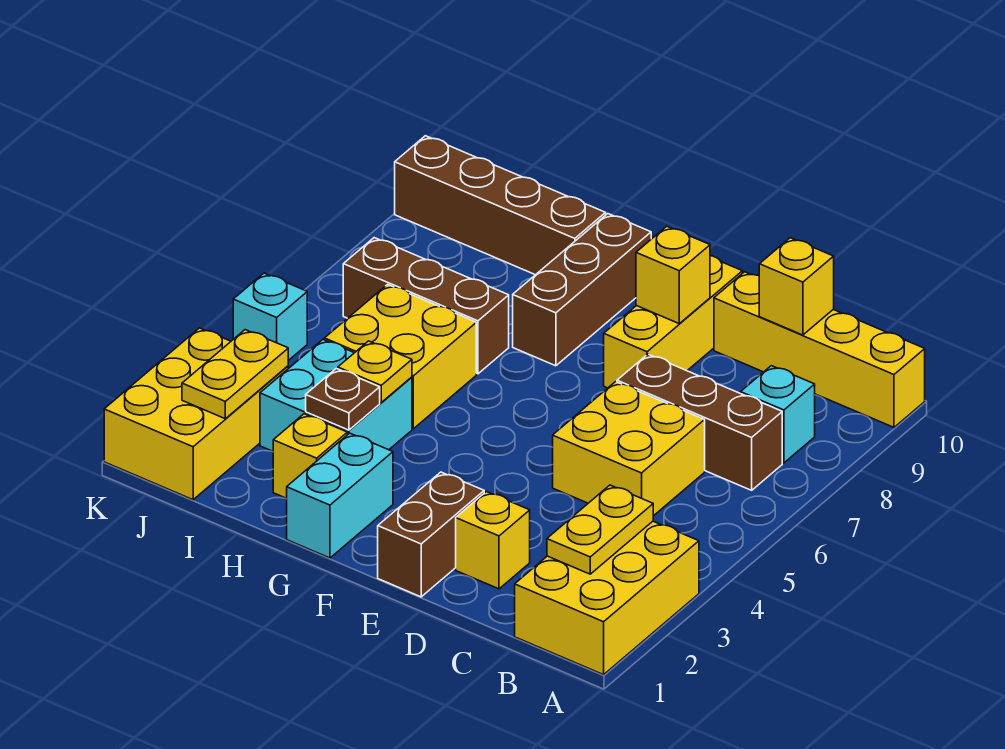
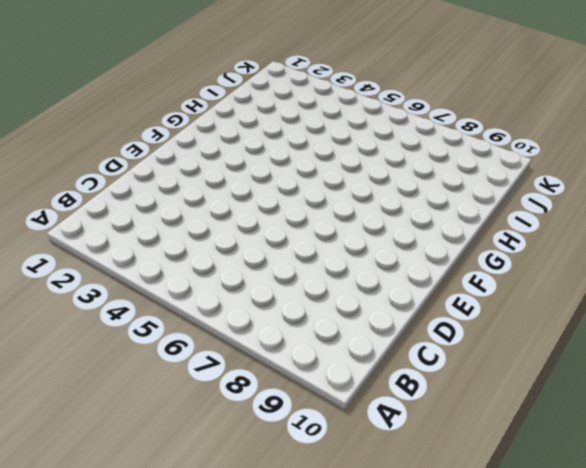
none -> yellow 2x3 brick [515,521,699,675]
none -> yellow 1x4 brick [714,272,925,427]
none -> brown 1x3 brick [617,354,782,490]

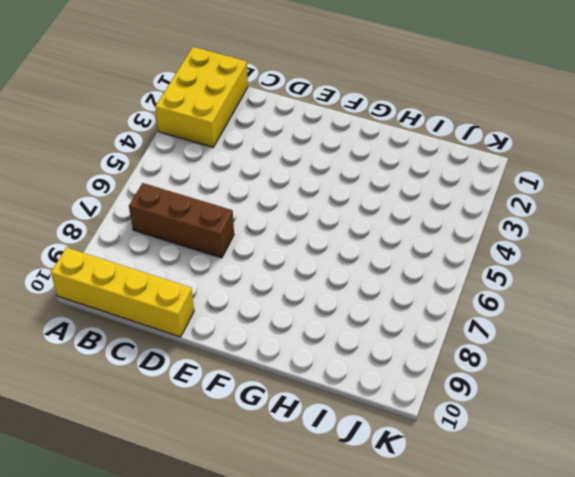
none -> cyan 1x1 brick [741,366,815,463]
none -> yellow 2x2 brick [553,382,705,516]
none -> yellow 1x1 brick [456,492,530,589]

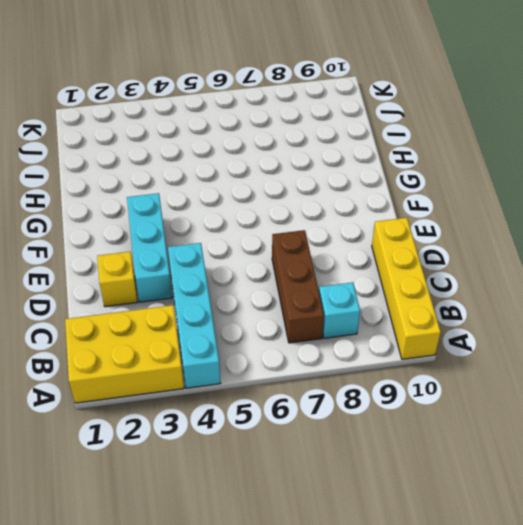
cyan 1x4 brick [168,243,220,388] -> none
cyan 1x3 brick [127,193,172,302] -> none
none -> yellow 2x2 brick [553,382,705,516]
none -> brown 1x2 brick [378,472,484,597]
none -> yellow 1x3 brick [604,256,742,388]

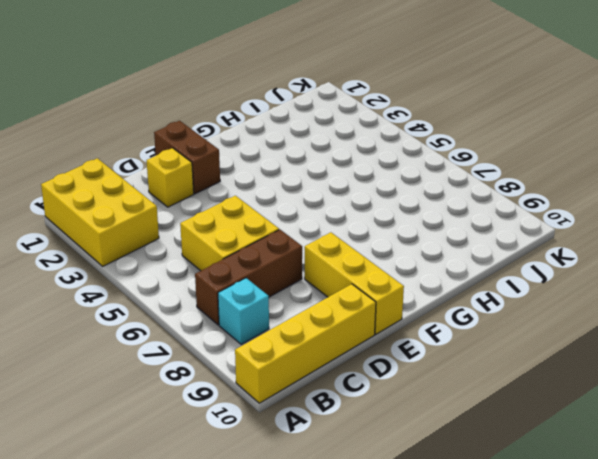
none -> cyan 1x2 brick [287,433,393,558]
none -> brown 1x3 brick [513,214,651,366]
none -> yellow 1x1 brick [273,414,347,498]

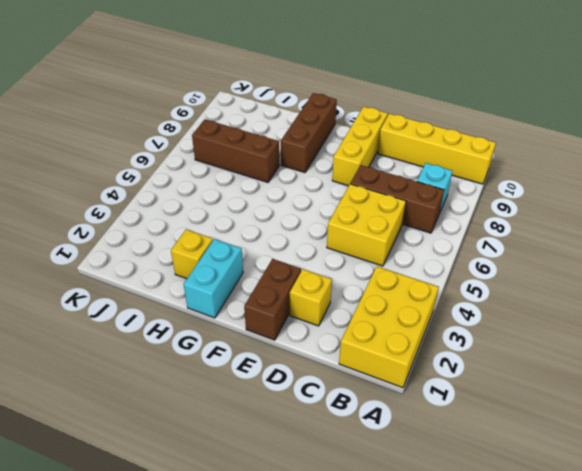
none -> cyan 2x2 brick [260,340,412,451]
none -> yellow 2x2 brick [324,285,476,429]
none -> brown 1x4 brick [395,136,606,275]

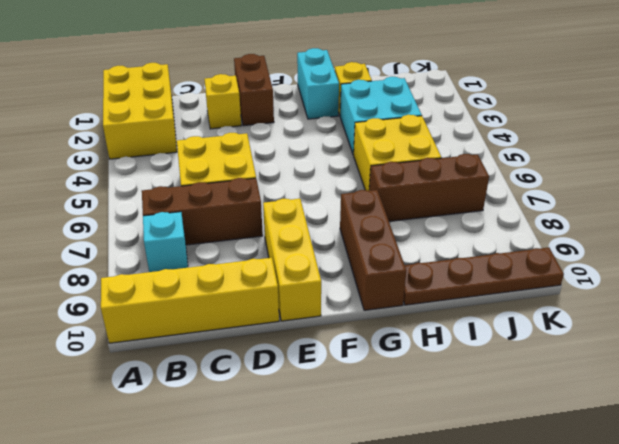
brown 1x4 plate [403,248,564,305] -> brown 1x4 brick [395,136,606,275]
none -> yellow 2x3 brick [104,328,288,500]
none -> cyan 1x1 brick [233,273,307,361]
none -> yellow 1x2 plate [547,485,653,574]

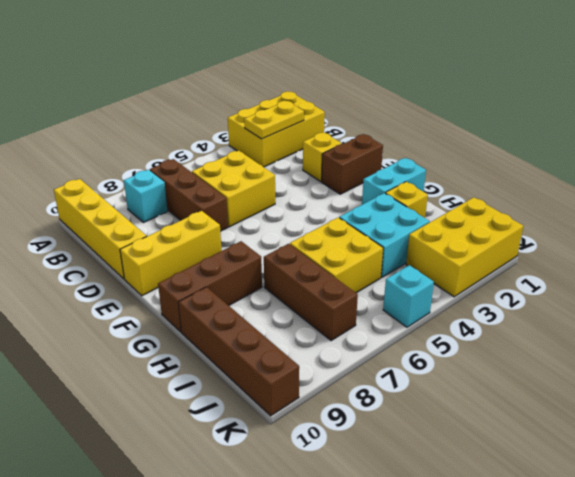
none -> yellow 1x1 brick [759,238,834,335]
none -> yellow 1x1 brick [636,226,710,323]
none -> brown 1x1 plate [306,368,380,430]

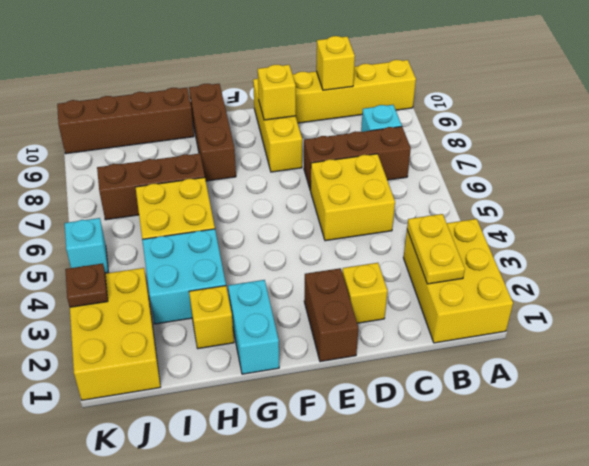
brown 1x1 plate [65,264,108,307] -> brown 1x1 plate moved to [306,368,380,430]
none -> yellow 1x1 plate [338,341,412,403]
none -> yellow 1x2 plate [182,330,288,419]

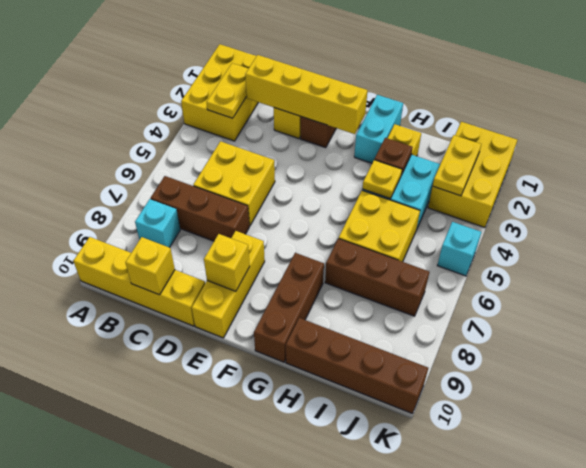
yellow 1x4 brick [245,55,368,134] -> none

